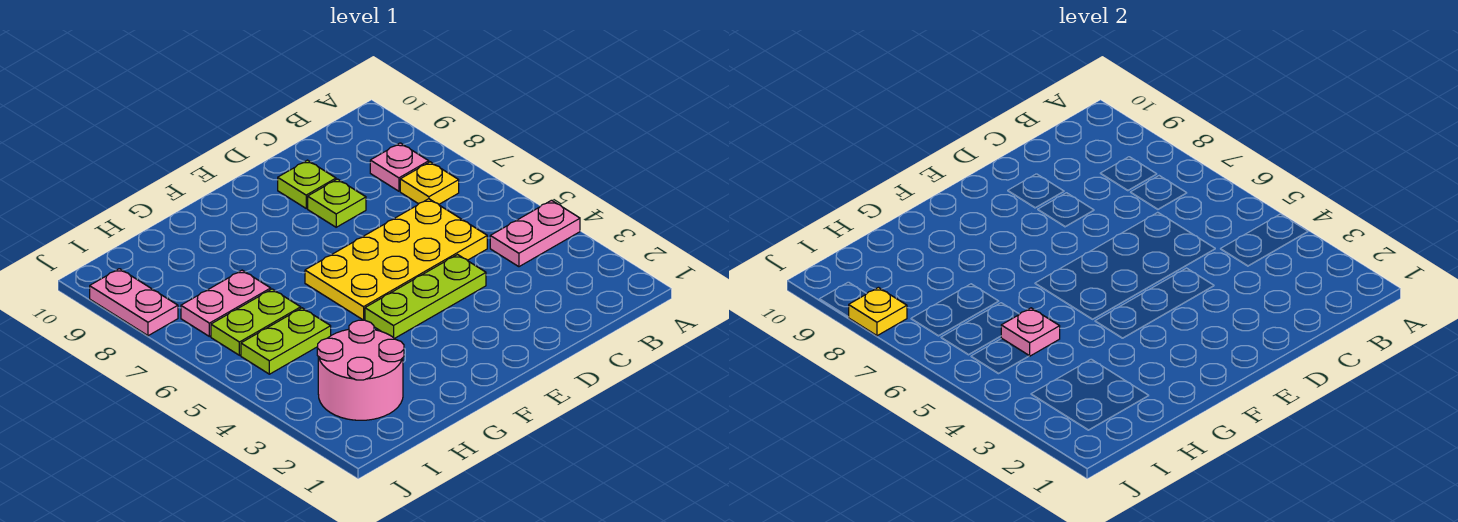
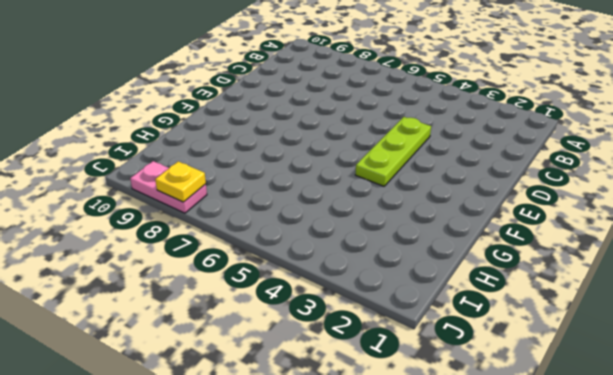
none -> pink 1x2 plate [490,200,580,267]
none -> yellow 1x1 plate [400,162,459,204]
none -> pink 1x1 plate [370,143,429,191]

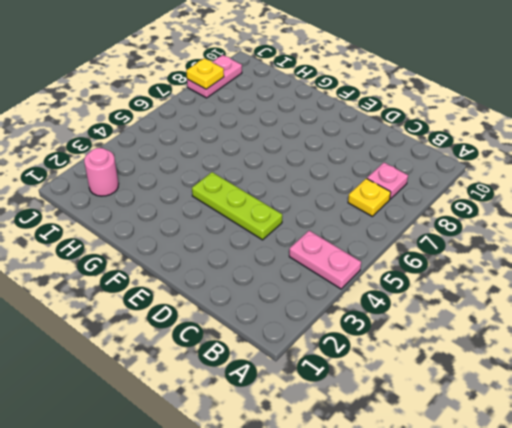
pink 1x1 round brick [84,148,119,196] -> pink 2x2 round brick [317,320,404,420]
none -> yellow 2x4 plate [305,199,487,320]
none -> lime 1x1 plate [308,179,366,227]
none -> lime 1x1 plate [278,160,336,208]

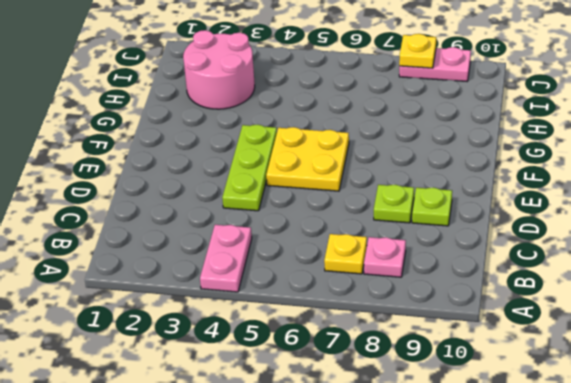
yellow 2x2 plate [266,127,349,191] -> yellow 2x4 plate [305,199,487,320]
none -> lime 1x2 plate [241,308,331,374]
none -> lime 1x2 plate [211,289,301,355]
none -> pink 1x2 plate [181,270,271,336]

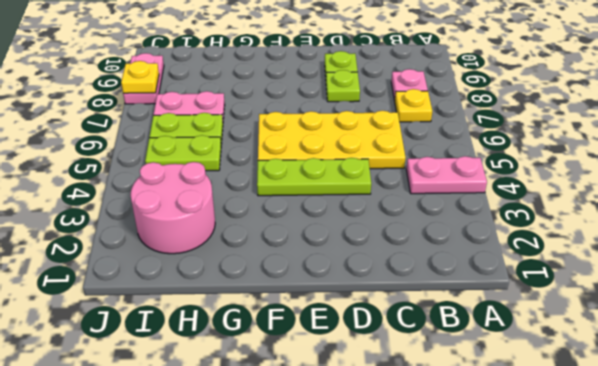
none -> pink 1x1 plate [1001,308,1060,356]

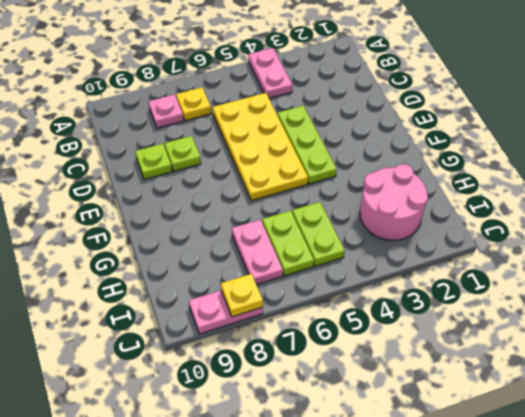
none -> pink 1x1 plate [1001,308,1060,356]

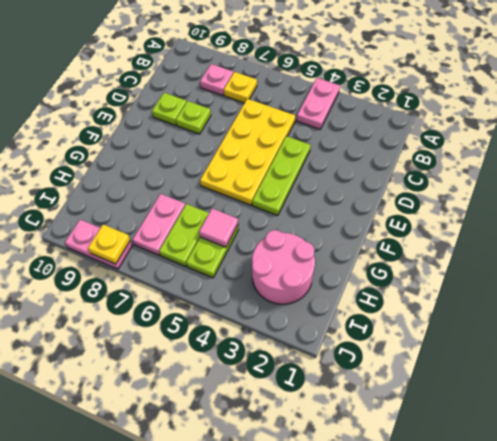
pink 1x1 tile [199,209,238,247] -> pink 1x1 plate [1001,308,1060,356]

